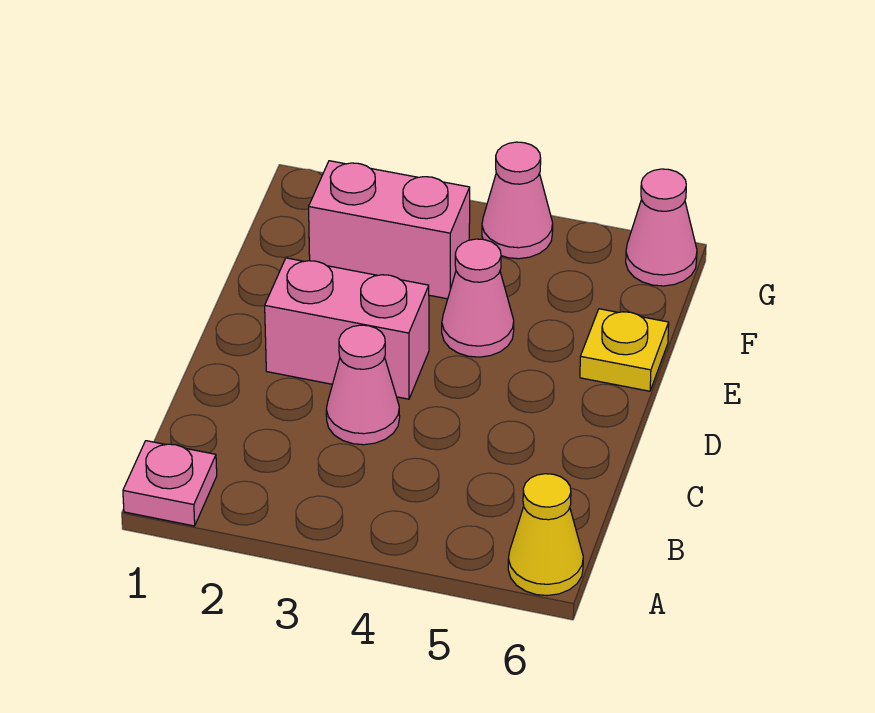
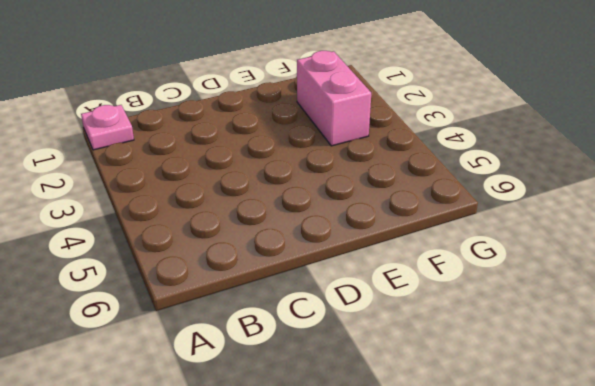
none -> yellow 1x1 cone [508,474,583,596]
none -> pink 1x1 cone [326,325,400,445]

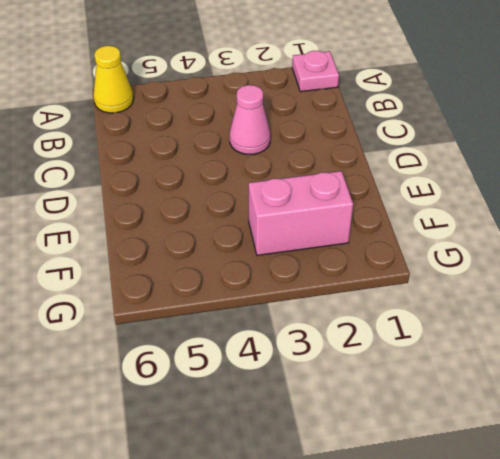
none -> pink 1x2 brick [265,258,429,399]
none -> pink 1x1 cone [442,239,514,357]

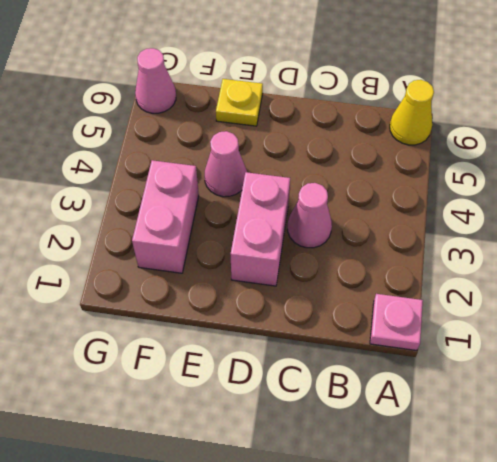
none -> pink 1x1 cone [482,142,553,259]

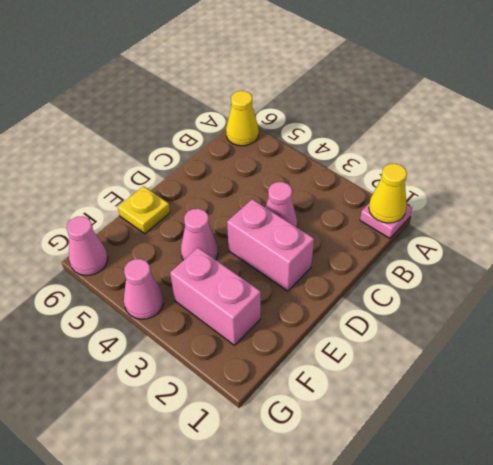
yellow 1x1 cone [369,164,407,223] -> none

